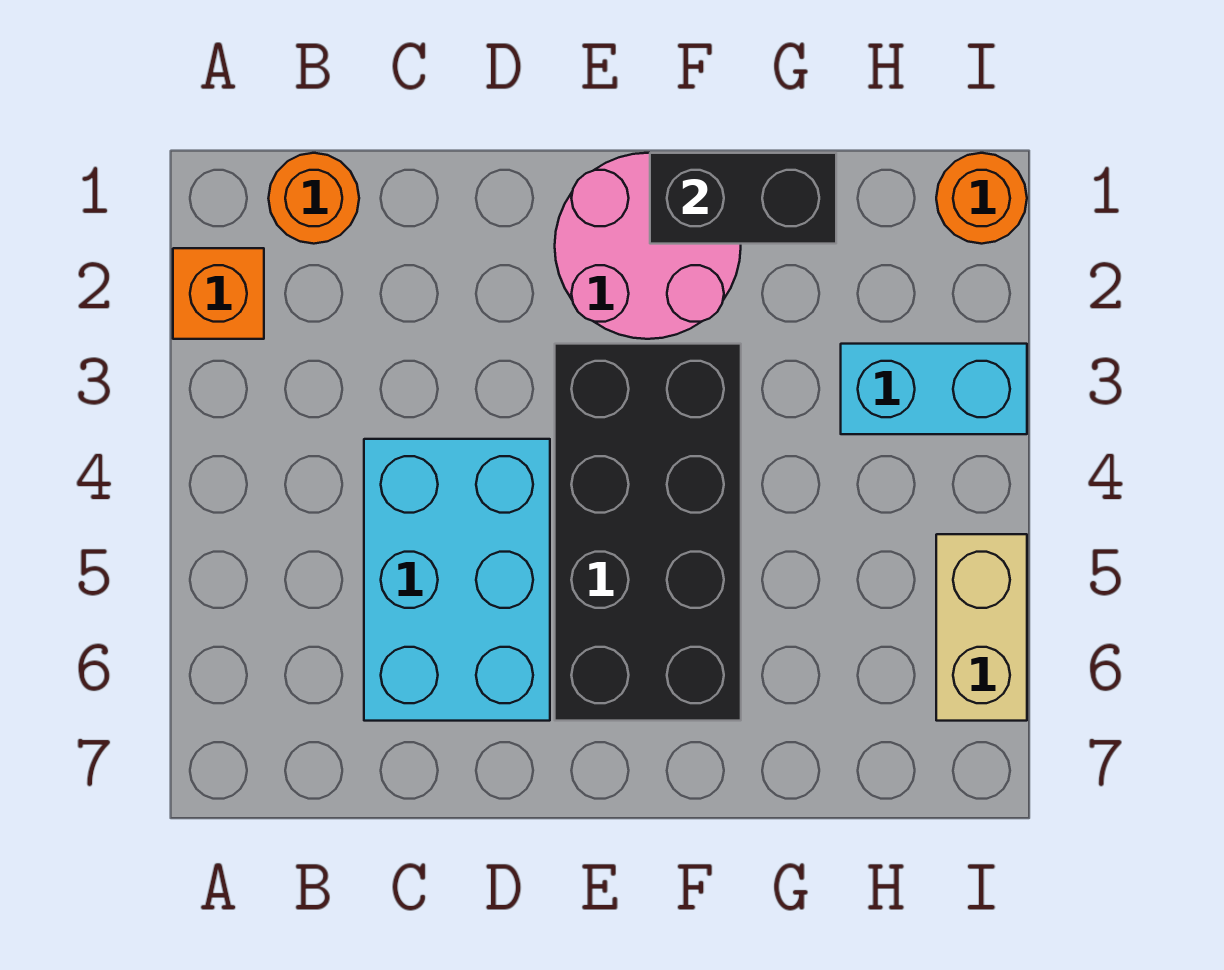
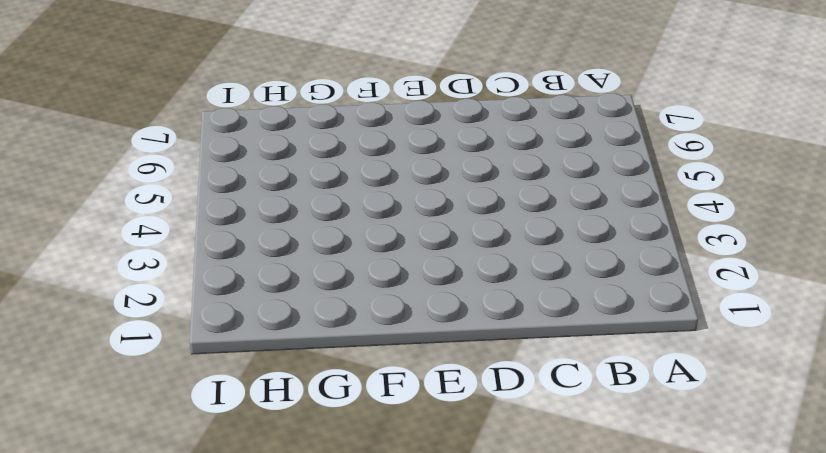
none -> orange 1x1 brick [173,248,264,339]
none -> orange 1x1 round brick [268,153,359,244]

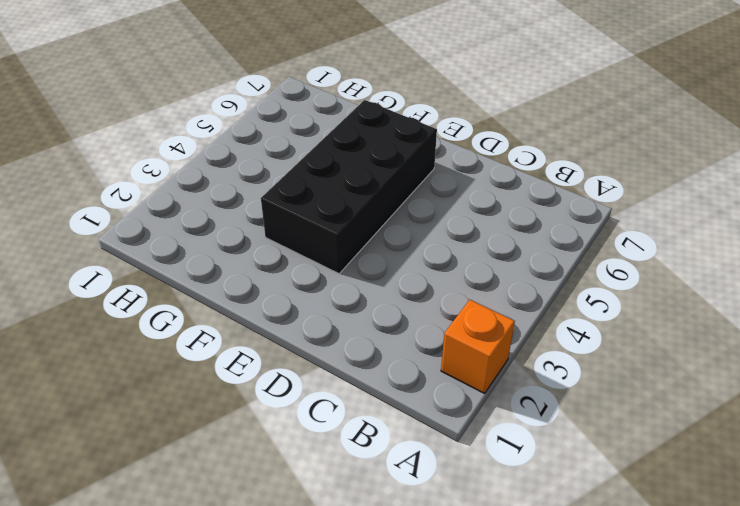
none -> orange 1x1 round brick [268,153,359,244]
none -> cyan 2x3 brick [364,439,550,721]

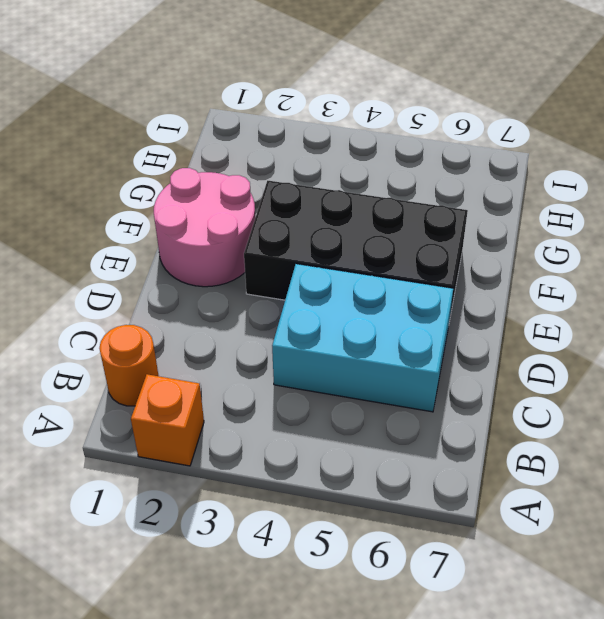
none -> cyan 1x2 brick [841,344,1027,434]
none -> orange 1x1 round brick [936,153,1027,244]

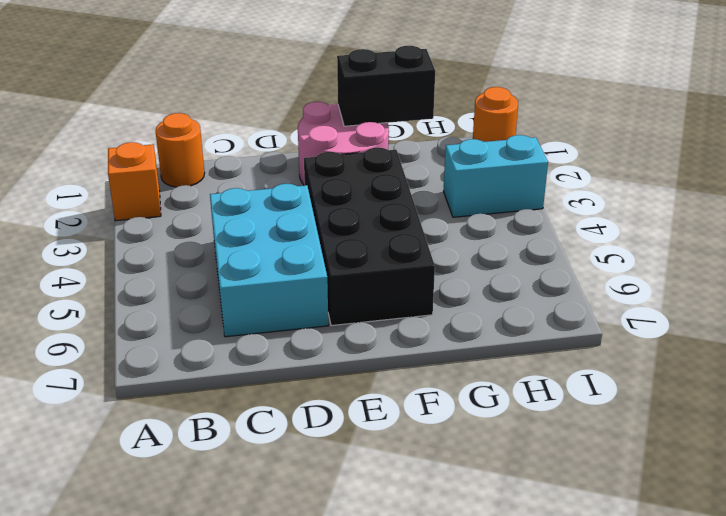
none -> tan 1x2 brick [936,534,1027,721]

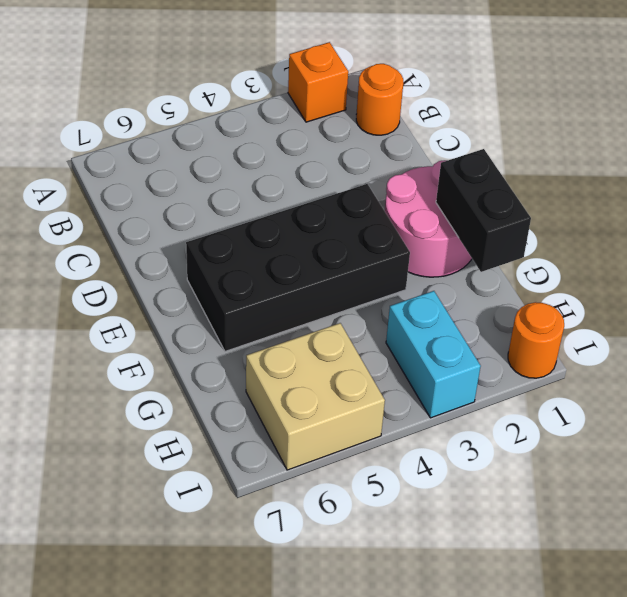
tan 2x2 brick [246,323,385,470] -> tan 1x2 brick [936,534,1027,721]
none -> cyan 2x3 brick [364,439,550,721]

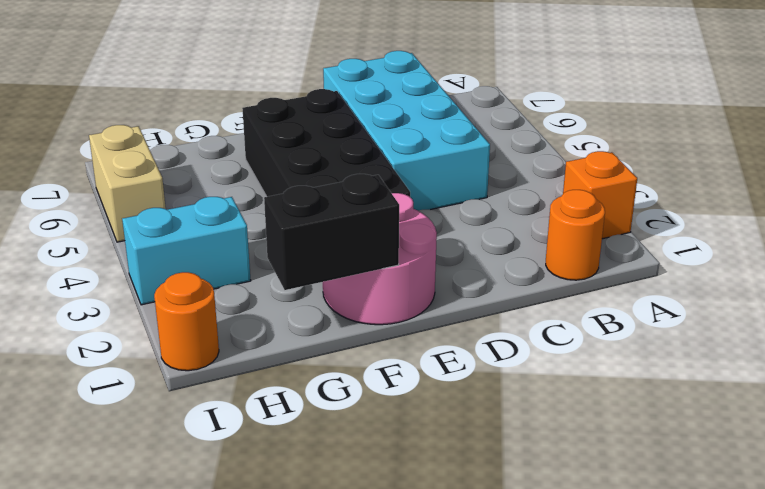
cyan 2x4 brick [323,51,490,210] -> cyan 2x3 brick [364,439,550,721]

